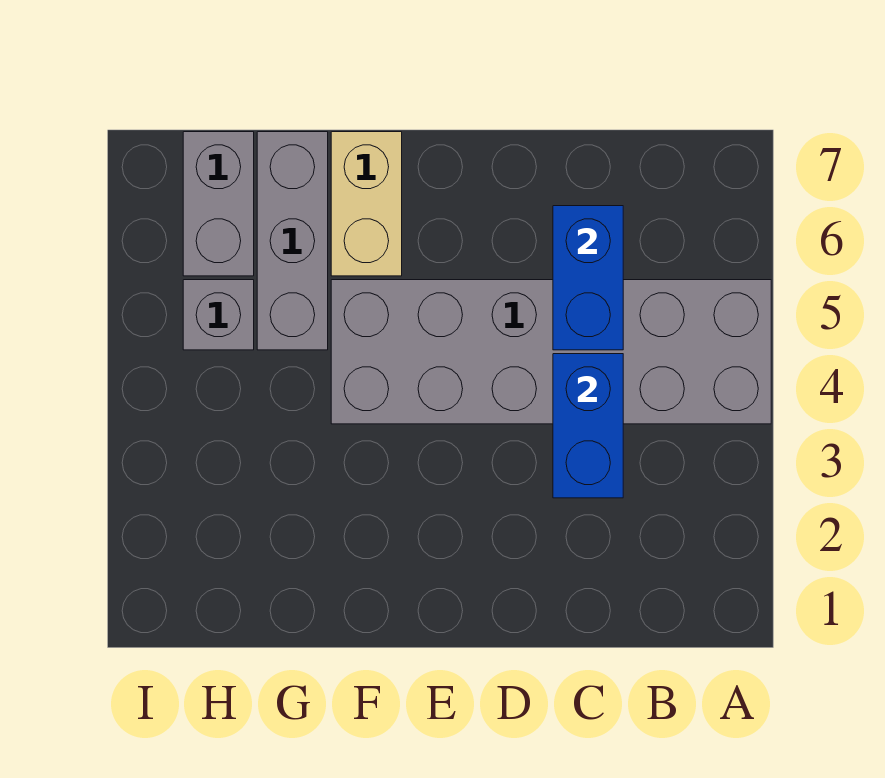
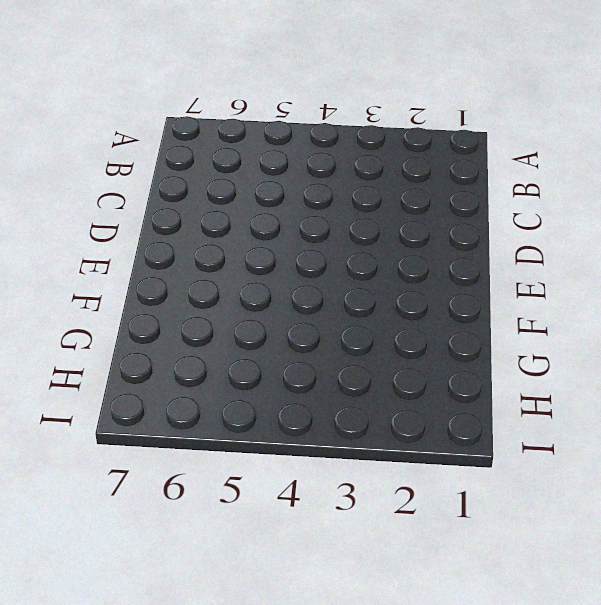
none -> grey 2x6 brick [331,280,771,424]
none -> tan 1x2 brick [331,132,402,276]

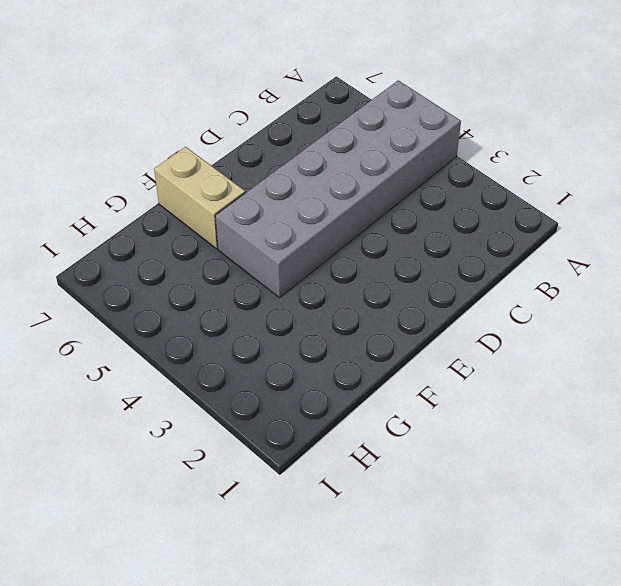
none -> grey 1x3 brick [257,132,328,350]
none -> grey 1x1 brick [183,280,254,350]

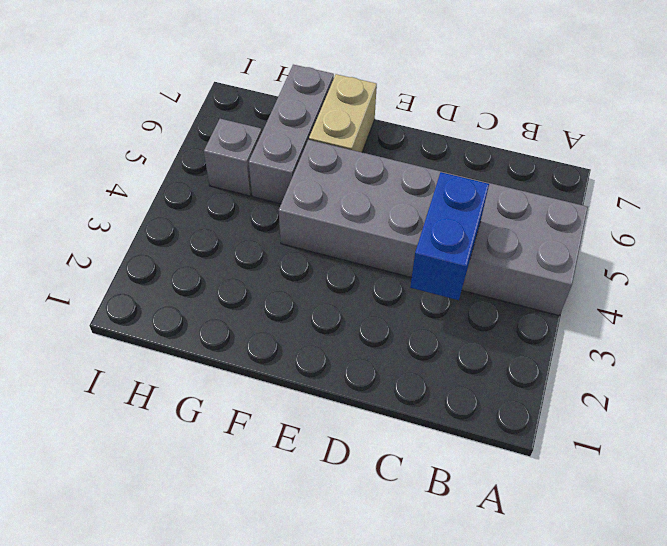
none -> grey 1x2 brick [183,132,254,276]
none -> blue 1x2 brick [553,206,623,350]

